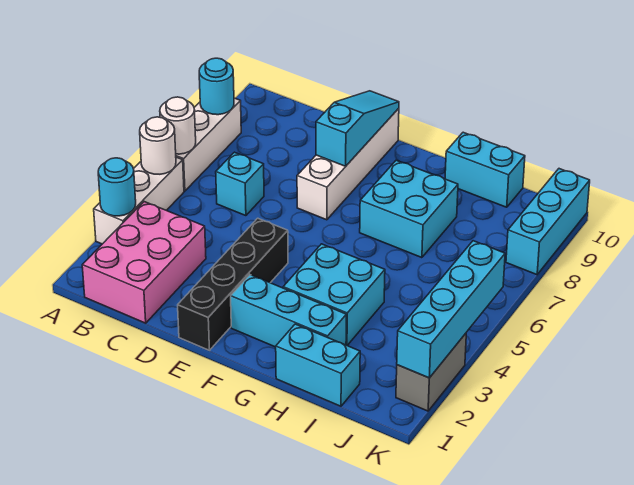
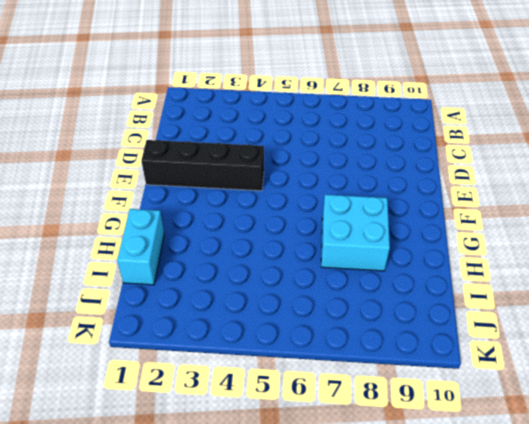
none -> white 1x3 brick [94,157,184,244]
none -> white 1x3 brick [176,98,241,191]
none -> pink 2x3 brick [82,202,206,323]

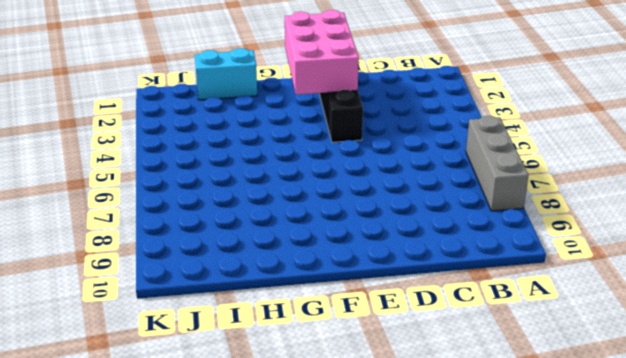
grey 1x3 brick [466,116,529,211] -> white 1x3 brick [176,98,241,191]
pink 2x3 brick [285,10,359,95] -> pink 2x3 brick moved to [82,202,206,323]
none -> white 1x3 brick [94,157,184,244]
none -> cyan 1x1 brick [216,152,264,216]
none -> white 1x4 brick [297,108,399,220]

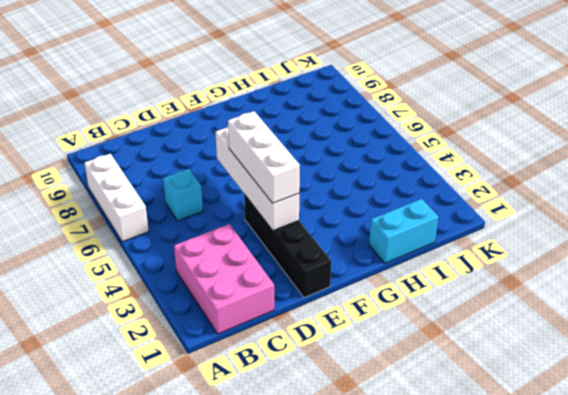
white 1x4 brick [215,127,299,231] -> white 1x4 brick moved to [297,108,399,220]
white 1x3 brick [228,111,300,203] -> white 1x3 brick moved to [94,157,184,244]
none -> cyan 1x3 brick [231,275,346,347]
none -> cyan 2x2 brick [283,244,385,345]
none -> cyan 2x2 brick [360,160,458,258]

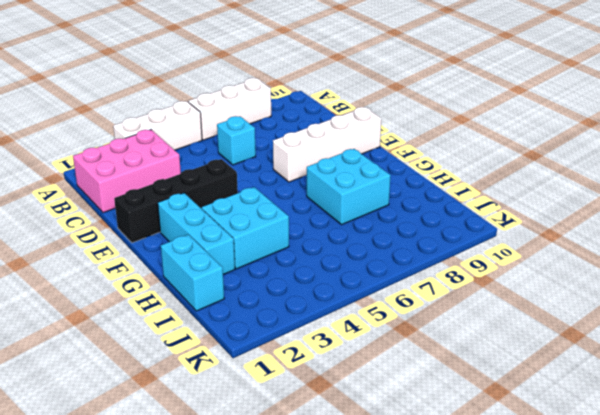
none -> cyan 1x2 brick [445,132,525,207]
none -> grey 1x2 brick [396,333,466,411]
none -> cyan 1x3 brick [506,169,590,275]

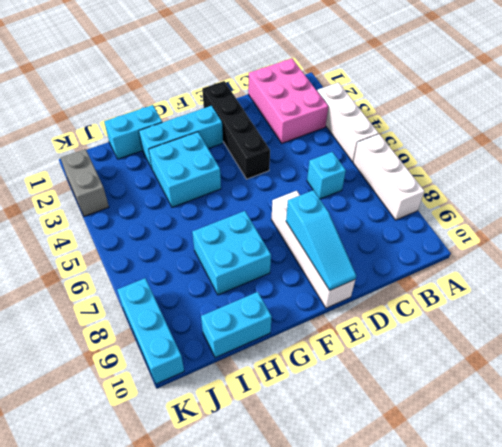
none -> cyan 1x1 round brick [98,158,136,216]
none -> white 1x1 round brick [140,117,176,174]
none -> white 1x1 round brick [160,97,196,154]

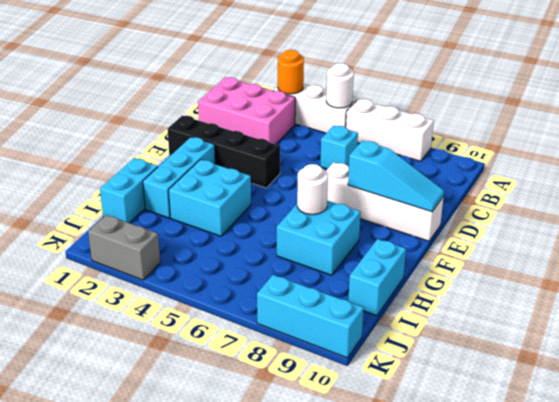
orange 1x1 round brick [278,50,304,94] -> cyan 1x1 round brick [98,158,136,216]
white 1x1 round brick [297,164,328,215] -> white 1x1 round brick moved to [160,97,196,154]
none -> cyan 1x1 round brick [199,58,234,115]
none -> cyan 1x4 brick [397,241,505,378]

